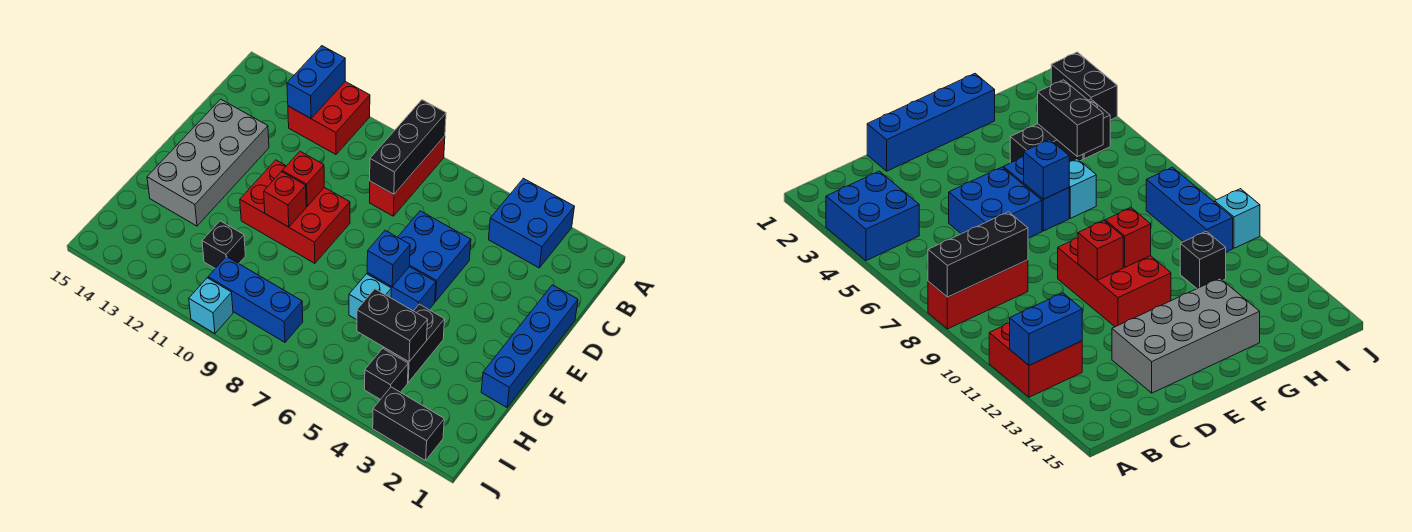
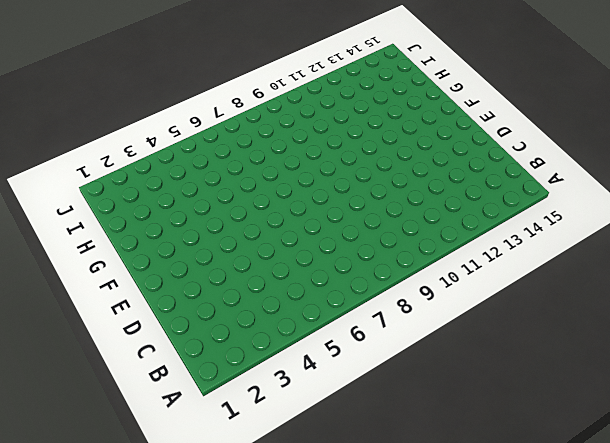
none -> blue 2x2 brick [489,178,574,268]
none -> red 1x3 brick [370,136,445,216]
none -> red 2x2 brick [288,82,370,154]

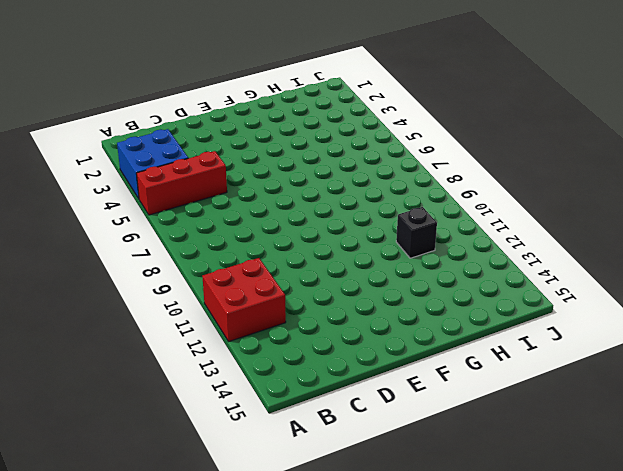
red 1x3 brick [136,151,227,215] -> red 1x3 brick moved to [370,136,445,216]
none -> blue 1x4 brick [481,285,578,407]
none -> blue 2x2 brick [398,211,471,302]
none -> grey 2x4 brick [147,99,269,226]

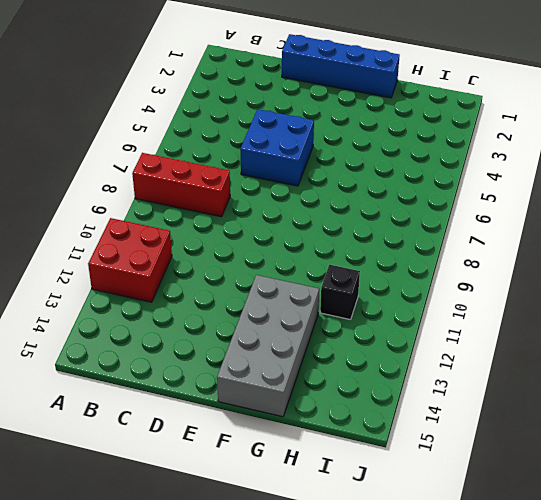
grey 2x4 brick [217,275,319,417] -> grey 2x4 brick turned to [147,99,269,226]
none -> blue 2x2 brick [489,178,574,268]
none -> red 2x3 brick [240,160,350,263]
none -> blue 1x2 brick [367,267,436,311]

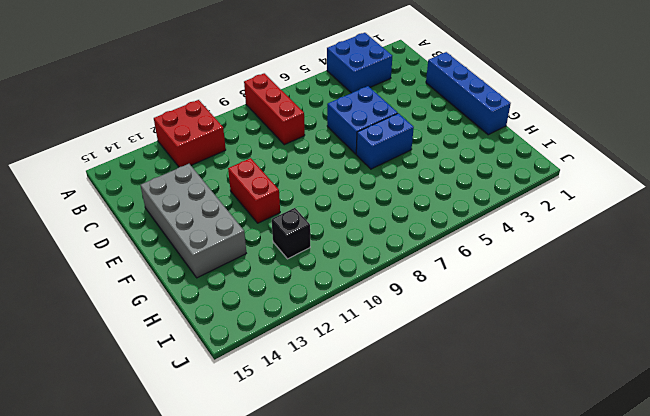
red 1x2 brick [228,158,280,223] -> red 2x3 brick [240,160,350,263]
none -> black 1x2 brick [383,304,445,382]
none -> cyan 1x1 brick [349,274,391,320]
none -> black 1x1 brick [365,348,408,400]

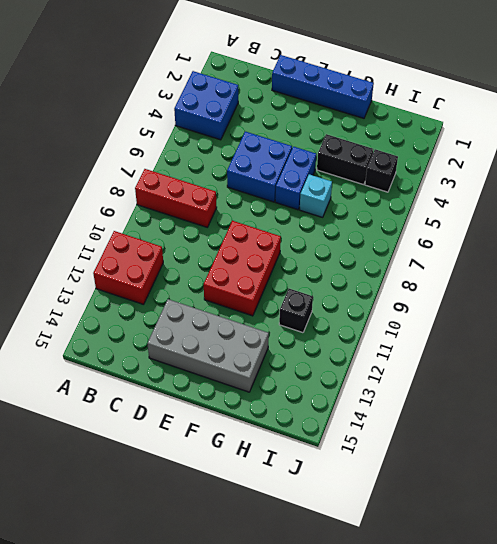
none -> blue 1x3 brick [208,256,303,342]
none -> black 1x2 brick [373,387,444,461]
none -> cyan 1x1 brick [189,278,233,334]

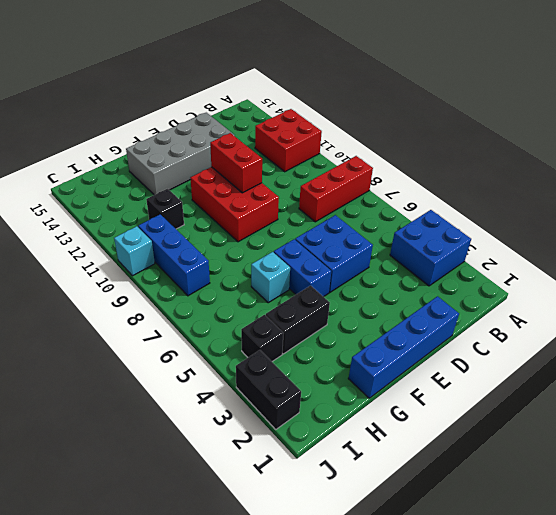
red 1x2 brick [210,133,262,193] -> red 1x1 brick [282,151,324,206]
none -> black 1x3 brick [370,100,446,194]
none -> blue 1x2 brick [287,46,345,118]
none -> blue 1x1 brick [367,230,410,286]

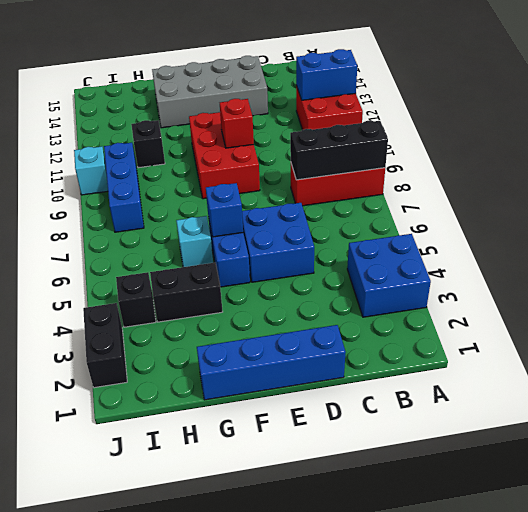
none -> red 1x1 brick [264,172,306,227]
none -> black 1x2 brick [357,289,428,362]

